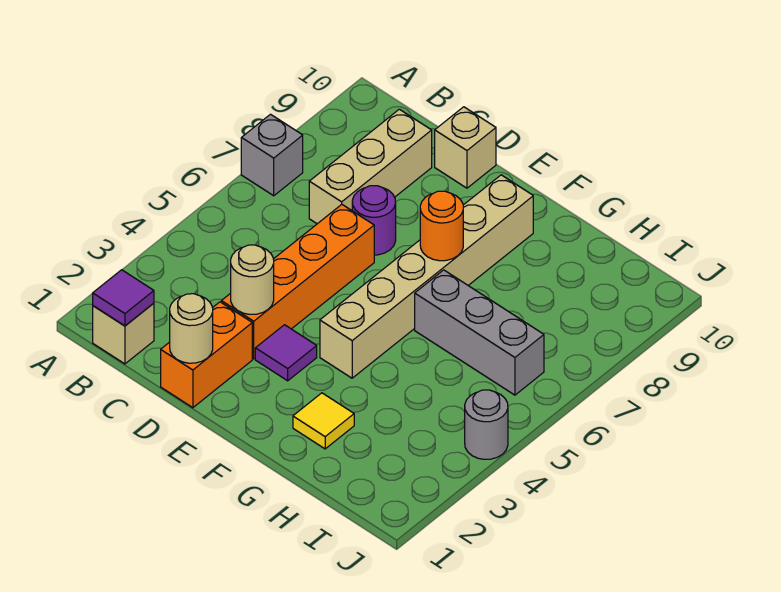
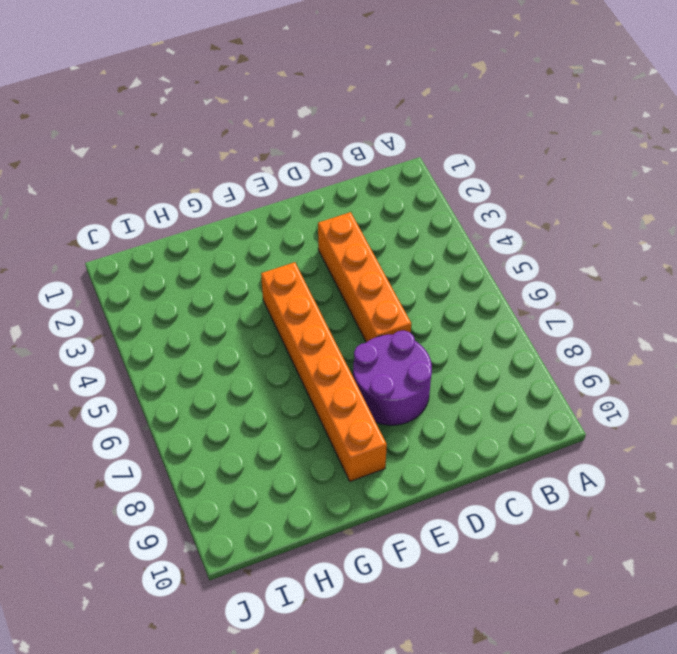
purple 2x2 round brick [353,331,432,425] -> purple 1x1 round brick [352,186,396,255]
orange 1x6 brick [261,262,387,481] -> tan 1x6 brick [320,175,533,378]
none -> grey 1x1 brick [241,114,303,196]
none -> tan 1x1 brick [93,303,154,364]
none -> tan 1x3 brick [309,109,432,224]

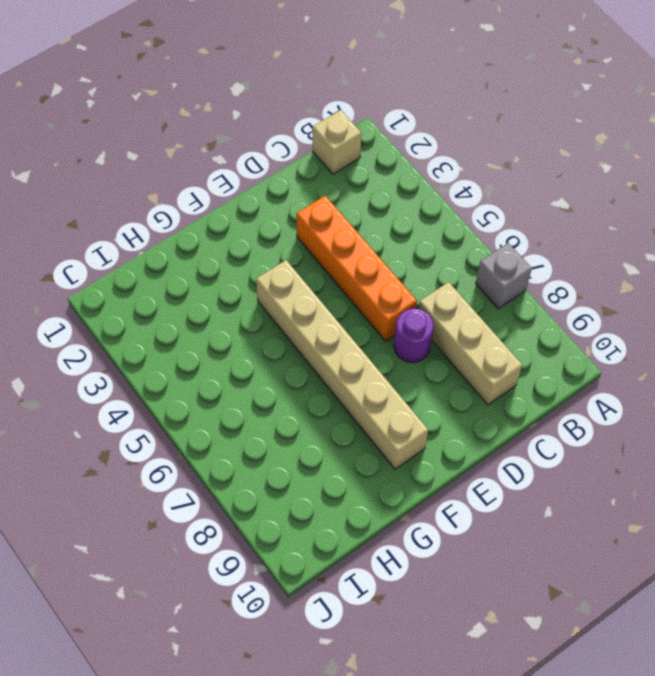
none -> orange 1x2 brick [161,302,252,408]
none -> tan 1x1 brick [435,107,496,188]
none -> purple 1x1 tile [255,325,317,381]

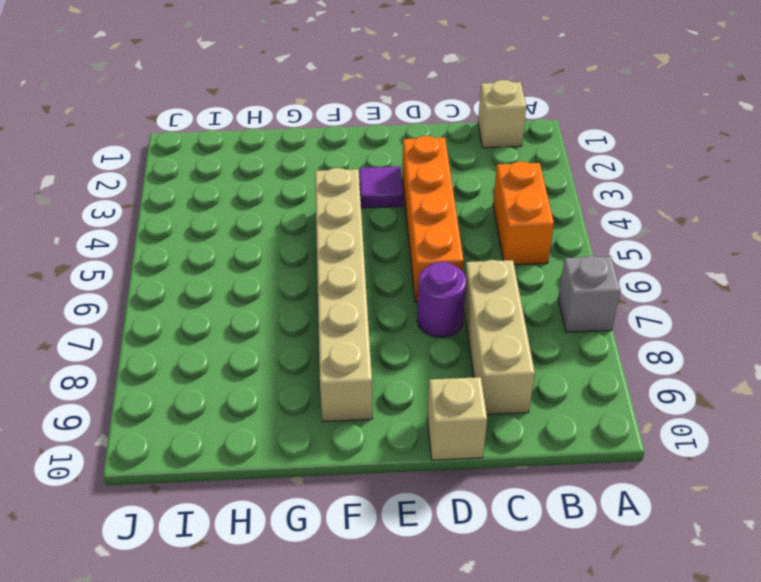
orange 1x2 brick [493,161,554,265] -> orange 1x2 brick moved to [161,302,252,408]
none -> yellow 1x1 tile [293,393,354,449]
none -> grey 1x3 brick [415,270,544,395]
none -> grey 1x1 round brick [465,390,508,459]

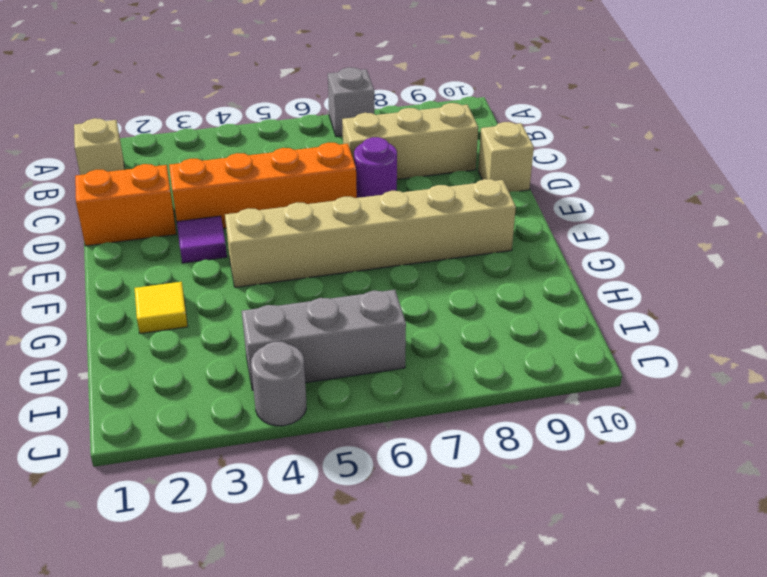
grey 1x3 brick [242,290,406,390] -> grey 1x3 brick turned to [415,270,544,395]
none -> purple 1x1 tile [93,270,154,326]
none -> tan 1x1 round brick [170,294,213,363]
none -> tan 1x1 round brick [231,245,274,314]

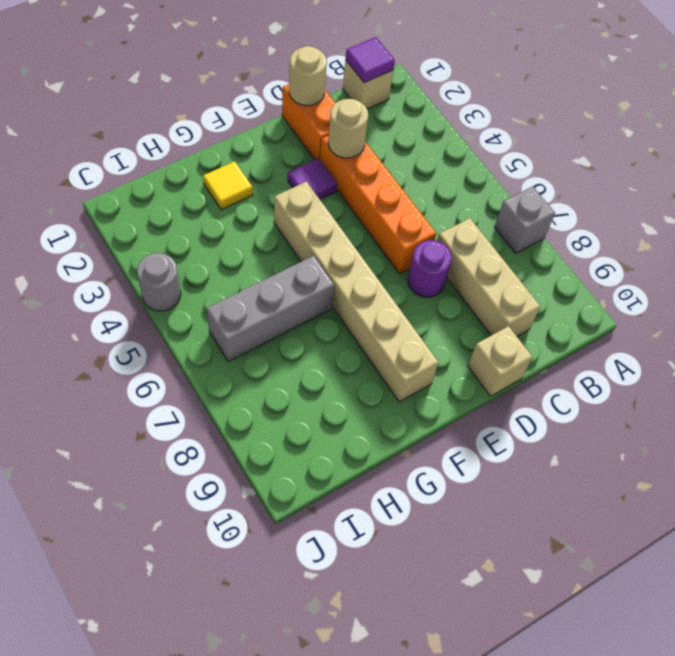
none -> orange 1x1 round brick [420,191,463,261]

